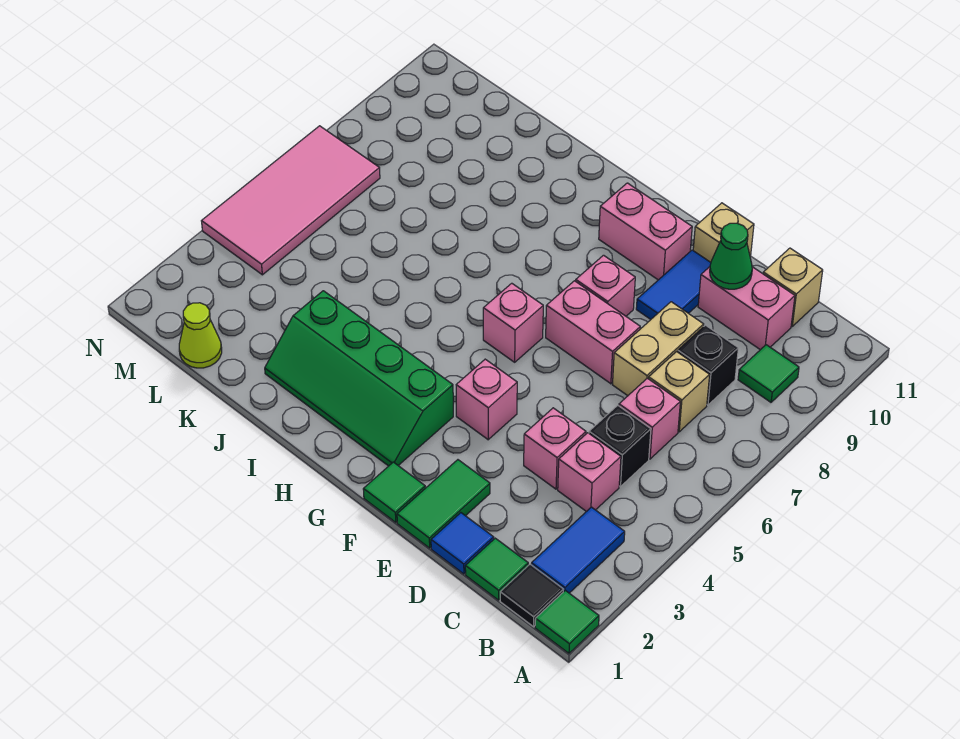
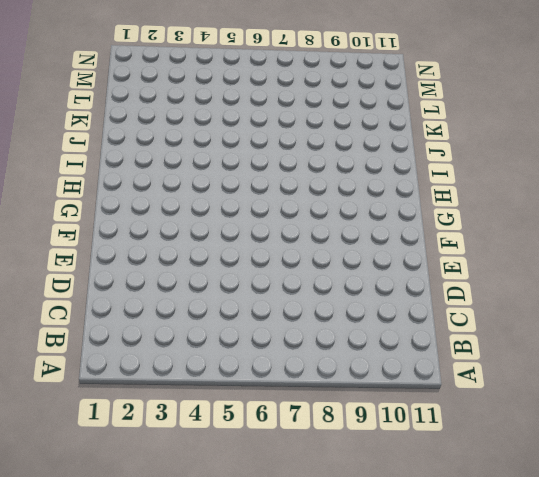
none -> green 1x1 tile [535,590,599,653]
none -> black 1x1 tile [500,564,564,627]
none -> blue 1x2 tile [531,507,625,593]

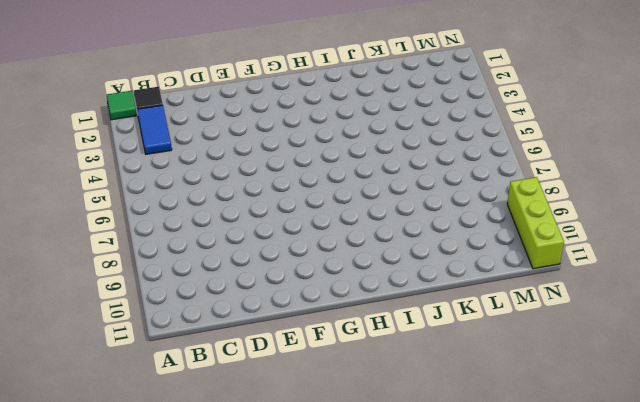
lime 1x3 brick [507,177,564,269] -> none
none -> green 1x1 tile [738,345,799,402]
none -> green 1x1 tile [465,538,528,600]
none -> pink 1x1 brick [558,433,621,512]

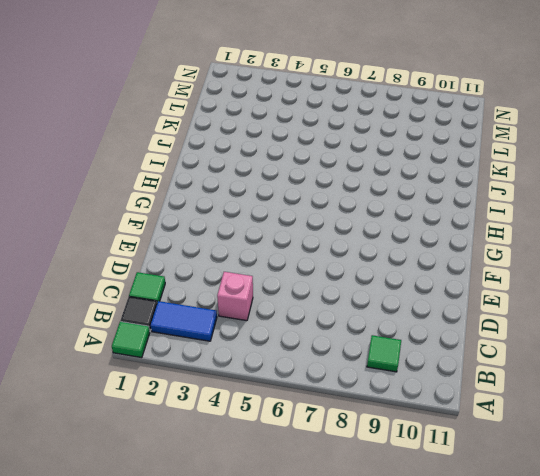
none -> black 1x1 brick [589,405,651,487]
none -> pink 1x1 brick [619,378,680,459]
none -> tan 1x1 brick [649,352,710,432]

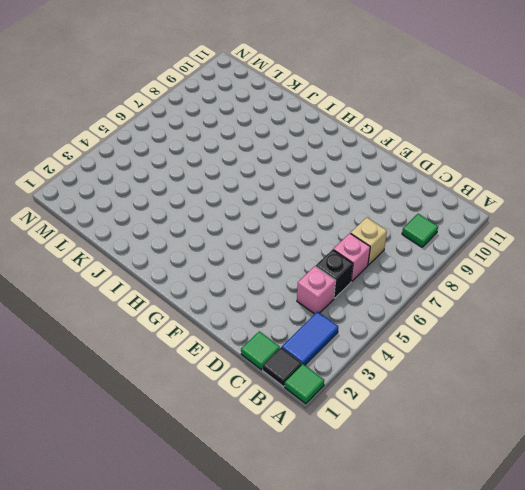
none -> black 1x1 brick [678,325,738,405]
none -> pink 1x2 brick [698,267,795,350]
none -> tan 1x1 brick [763,248,823,326]

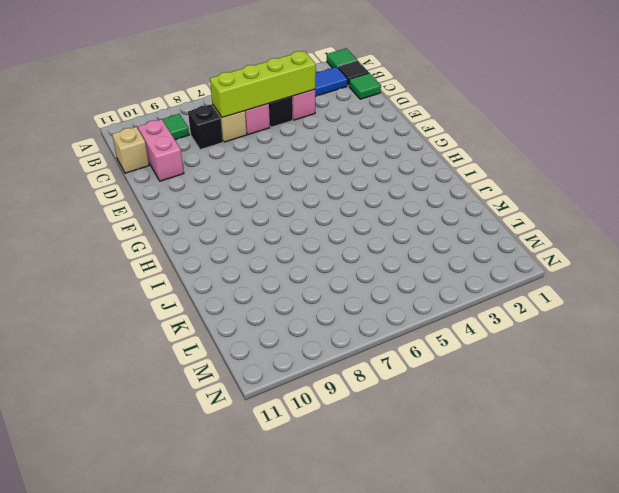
lime 1x4 brick [210,51,316,118] -> none
none -> blue 1x1 tile [431,513,494,574]
none -> pink 1x1 brick [524,408,586,489]
none -> tan 1x2 brick [613,302,704,396]

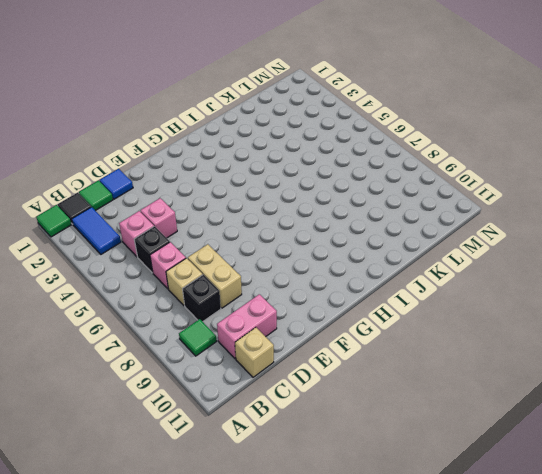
none -> green 1x2 tile [397,460,490,548]
none -> pink 1x2 brick [546,281,640,384]
none -> blue 1x2 tile [636,250,711,319]

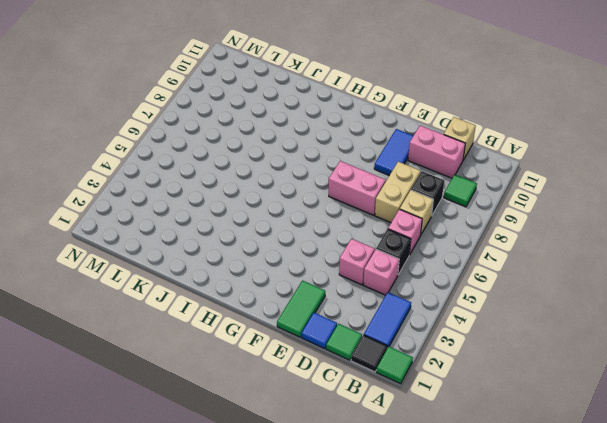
none -> tan 1x1 brick [693,203,754,262]
none -> green 1x1 tile [363,462,425,522]
none -> pink 1x1 brick [456,359,517,440]

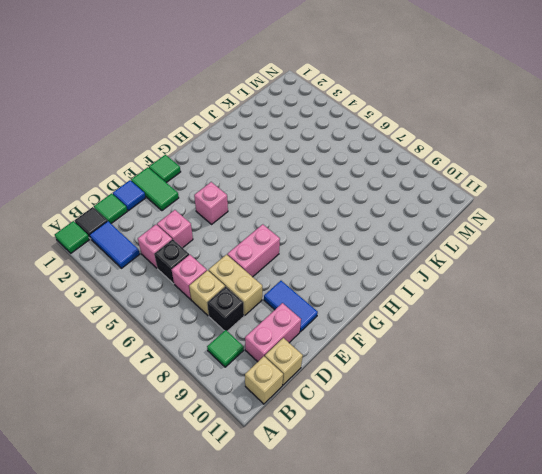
tan 1x1 brick [245,356,283,404] -> tan 1x1 brick moved to [693,203,754,262]
none -> pink 1x1 brick [576,255,635,316]
none -> pink 1x2 brick [599,183,692,280]
none -> green 2x4 slope [265,291,453,466]

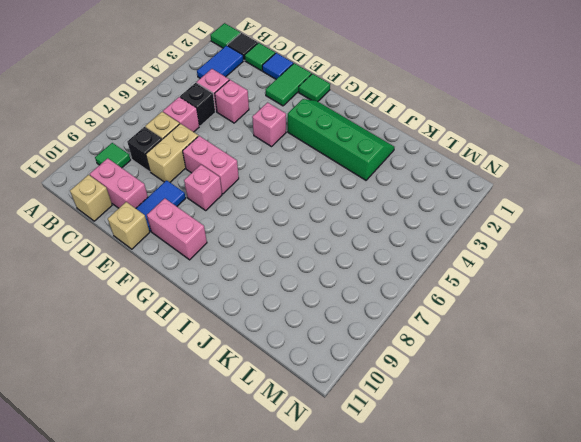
none -> pink 1x1 brick [483,283,543,362]
none -> lime 1x1 cone [179,303,222,368]
none -> pink 2x4 tile [202,126,380,275]

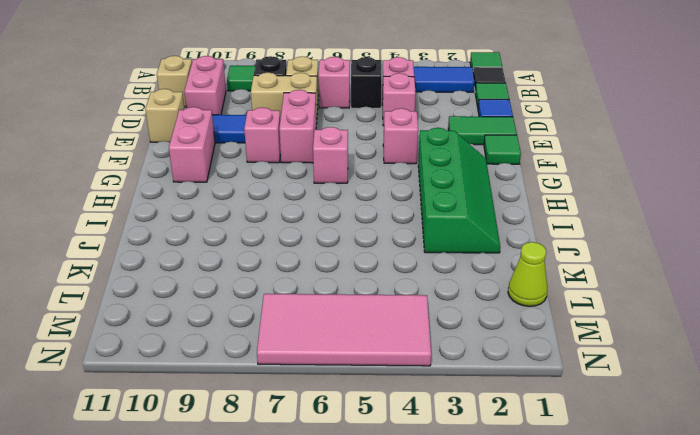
none -> green 1x1 cone [710,223,752,289]

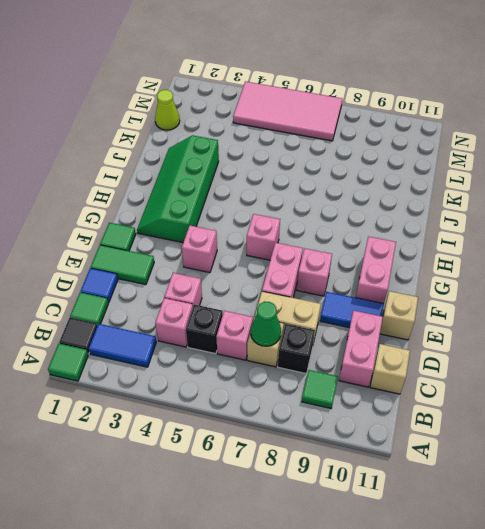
green 1x1 cone [251,302,281,346] -> green 1x1 cone moved to [710,223,752,289]

